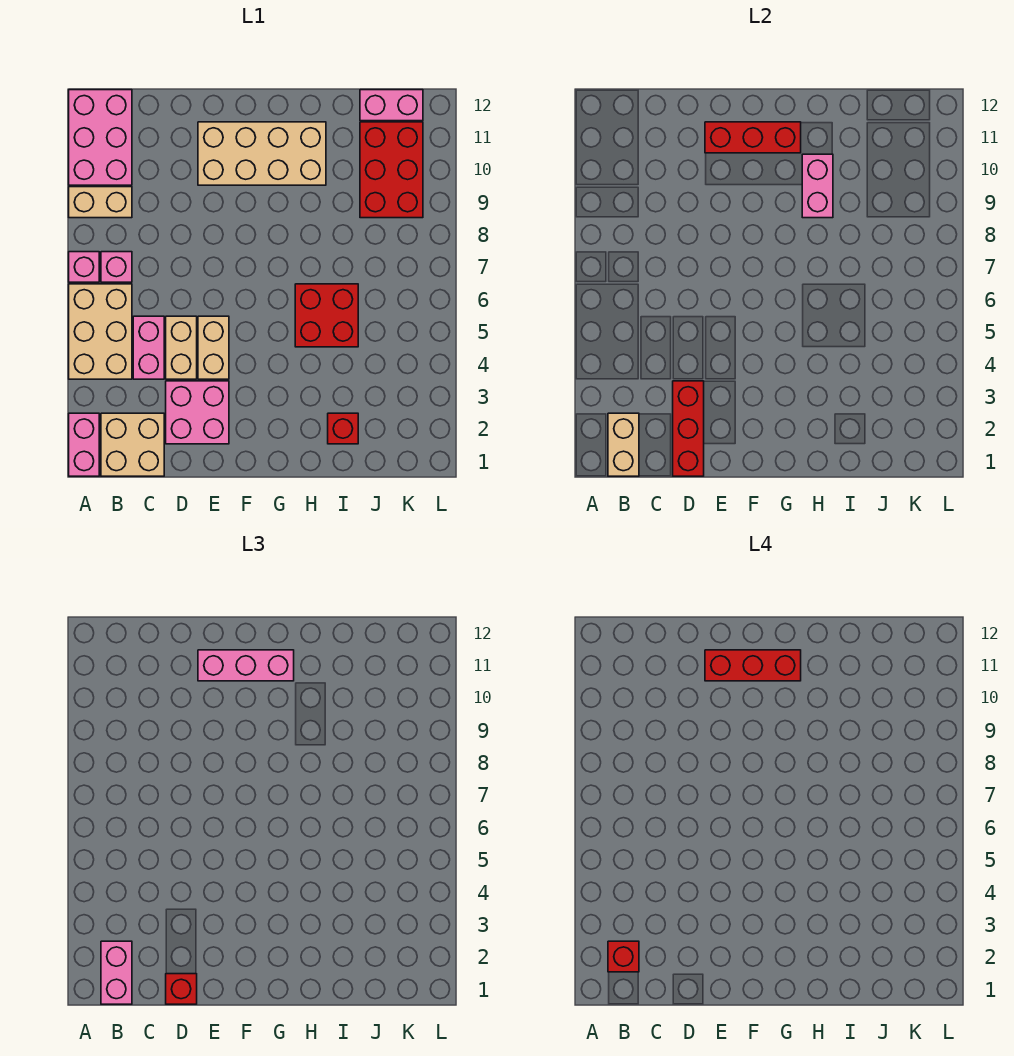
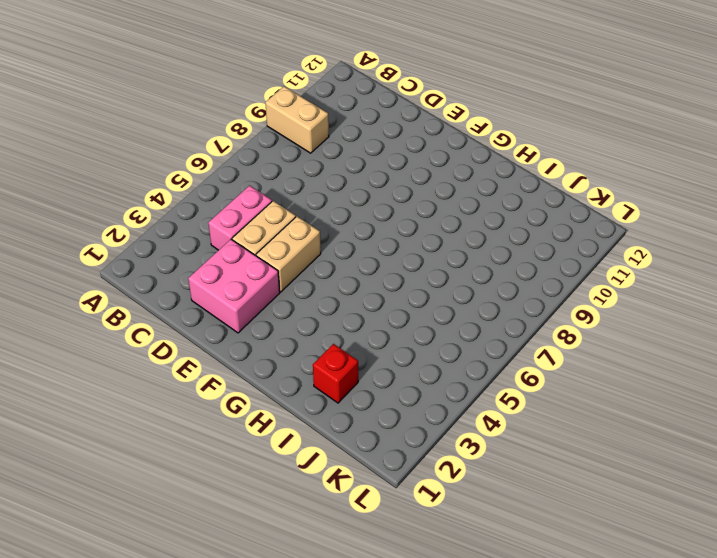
none -> pink 1x2 brick [69,413,99,476]
none -> tan 2x3 brick [69,284,132,379]
none -> pink 1x1 brick [69,252,99,282]

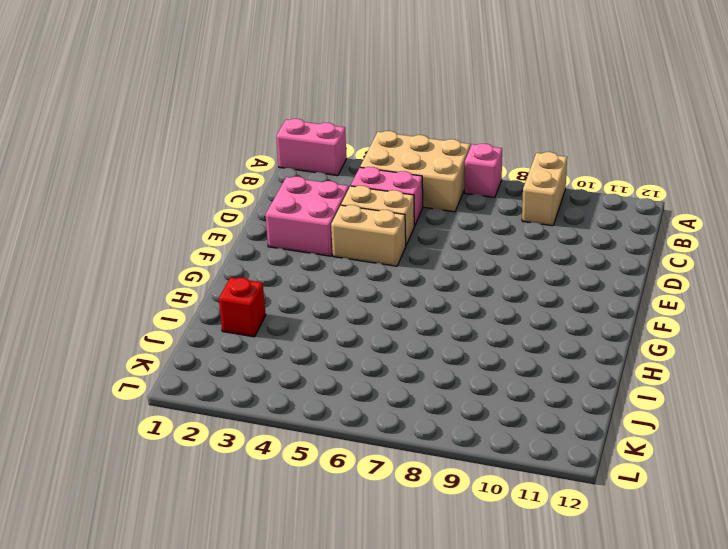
none -> pink 2x3 brick [69,90,132,185]
none -> tan 2x2 brick [101,413,164,476]
none -> pink 1x1 brick [101,252,132,282]

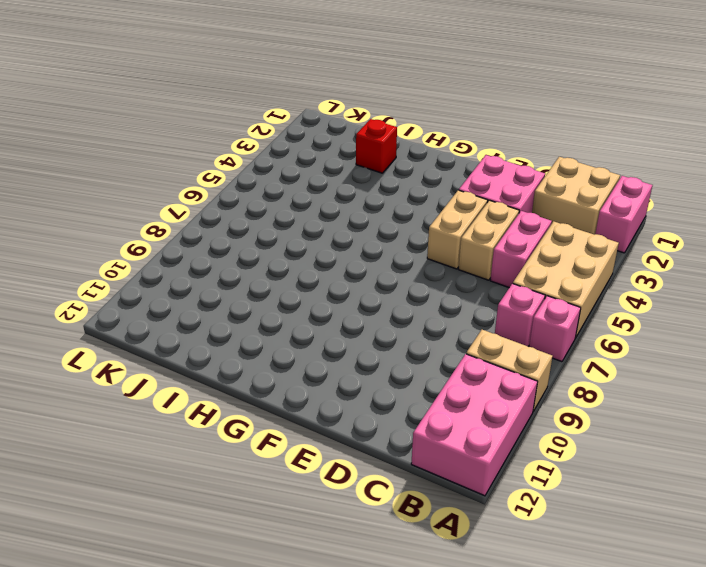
none -> tan 2x4 brick [198,122,326,185]
none -> red 2x2 brick [295,284,358,347]
none -> red 2x3 brick [360,122,423,218]

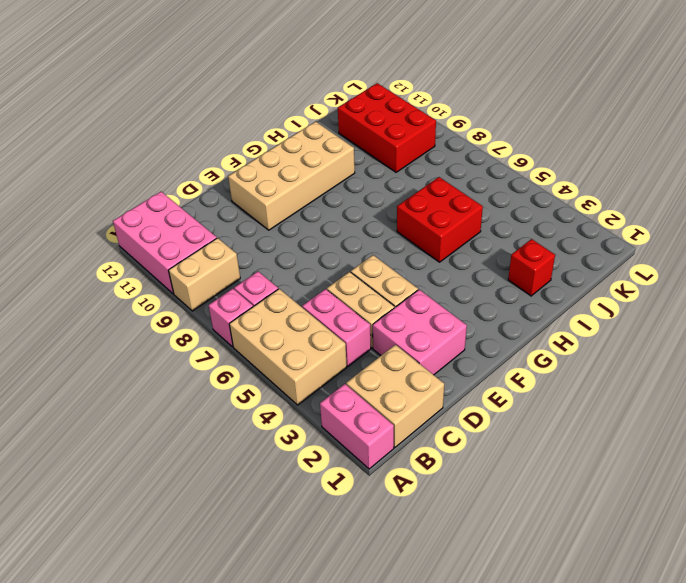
none -> pink 1x2 brick [360,90,423,121]
none -> tan 1x2 brick [608,413,639,476]
none -> red 1x3 brick [673,381,704,476]

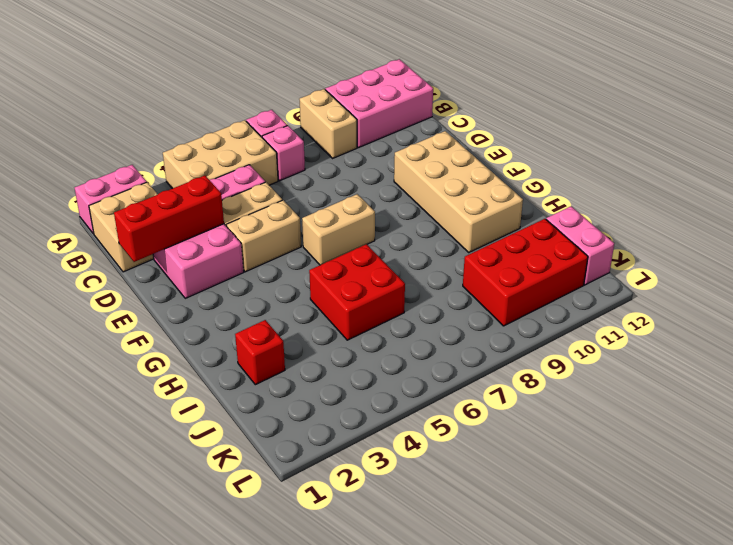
tan 1x2 brick [302,194,375,265] -> tan 1x2 brick moved to [608,413,639,476]
none -> red 1x3 brick [705,122,801,153]
none -> pink 1x2 brick [802,154,833,218]
none -> pink 1x2 brick [101,941,132,1004]

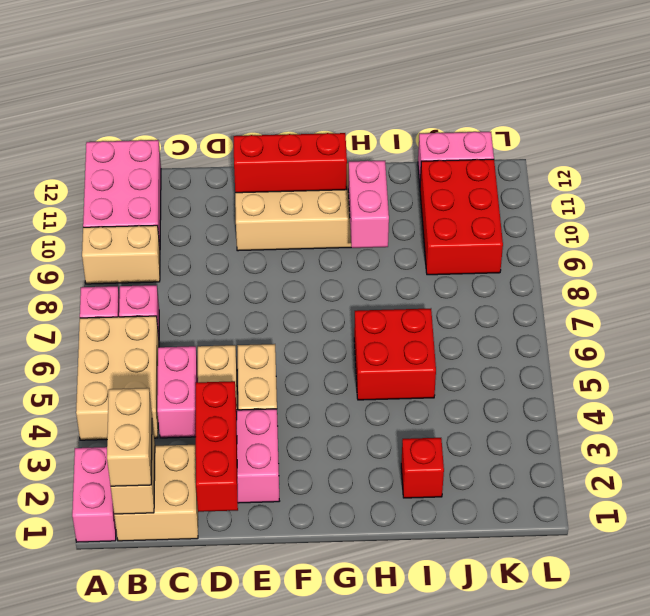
tan 1x2 brick [107,388,152,486] -> pink 1x2 brick [101,941,132,1004]
none -> red 1x1 brick [166,974,197,1004]
none -> pink 1x3 brick [198,650,294,681]
none -> red 1x1 brick [608,941,639,972]

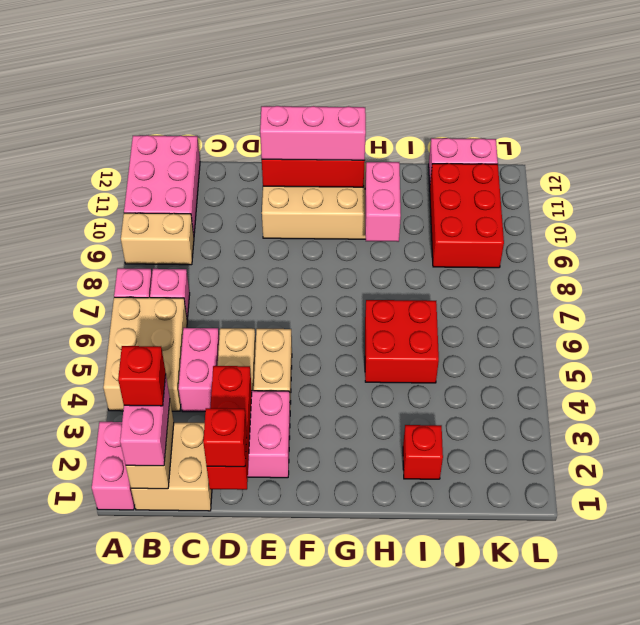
none -> red 1x3 brick [705,650,801,681]

